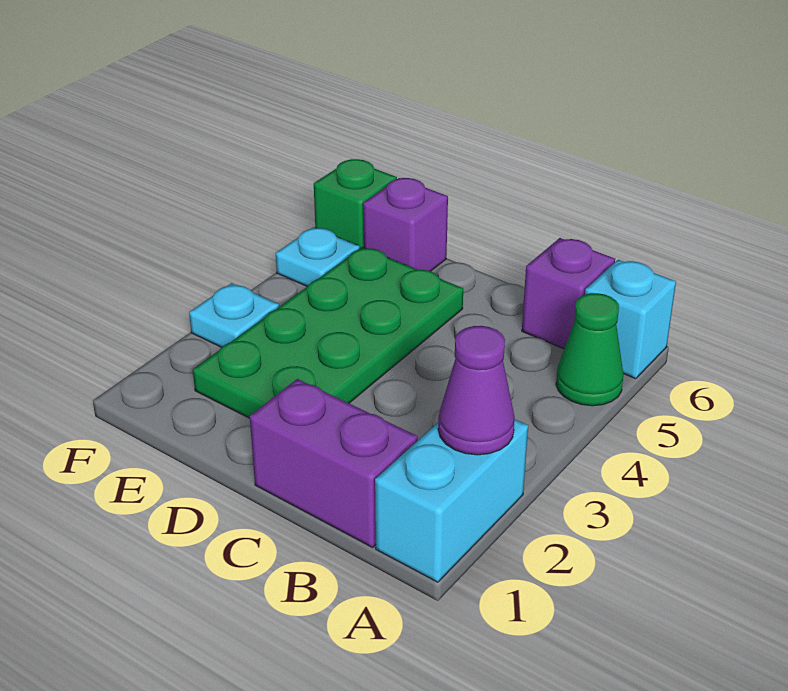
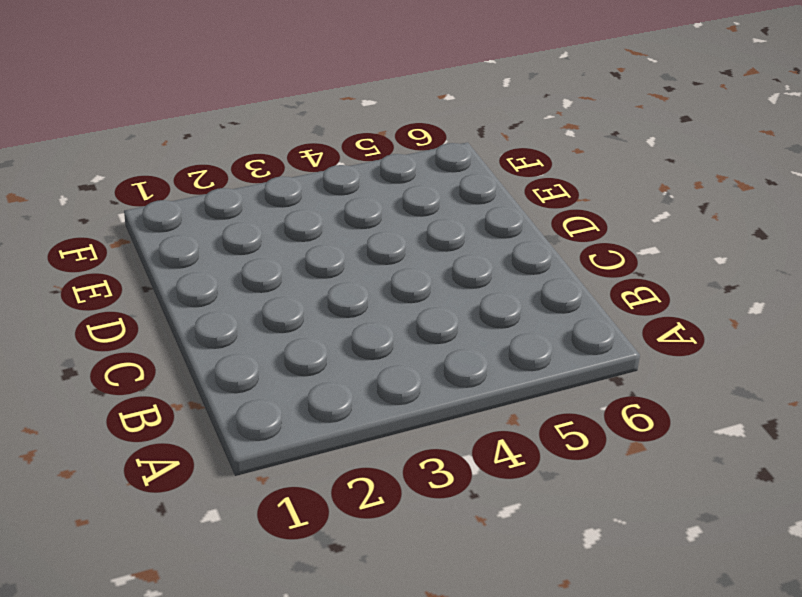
none -> cyan 1x2 brick [375,420,528,582]
none -> green 1x1 cone [556,293,623,406]

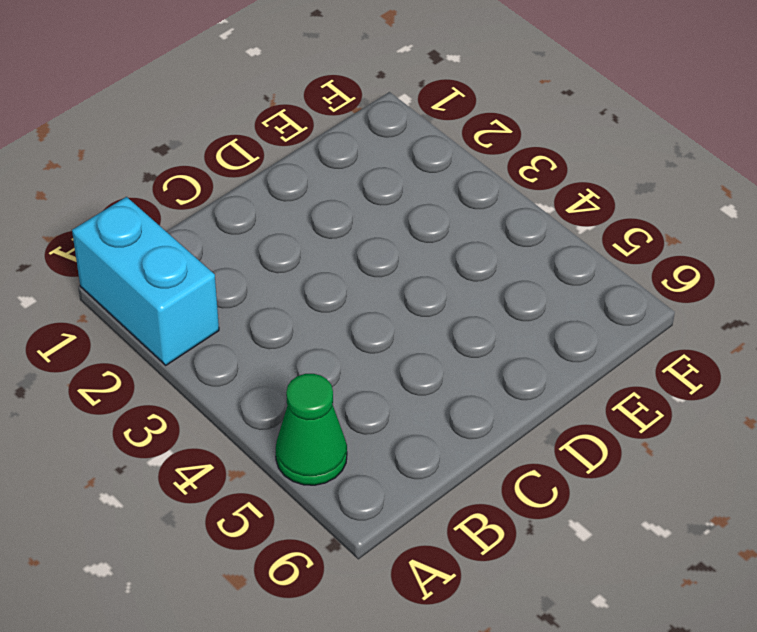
none -> cyan 1x1 brick [585,260,676,379]
none -> purple 1x2 brick [250,379,418,547]

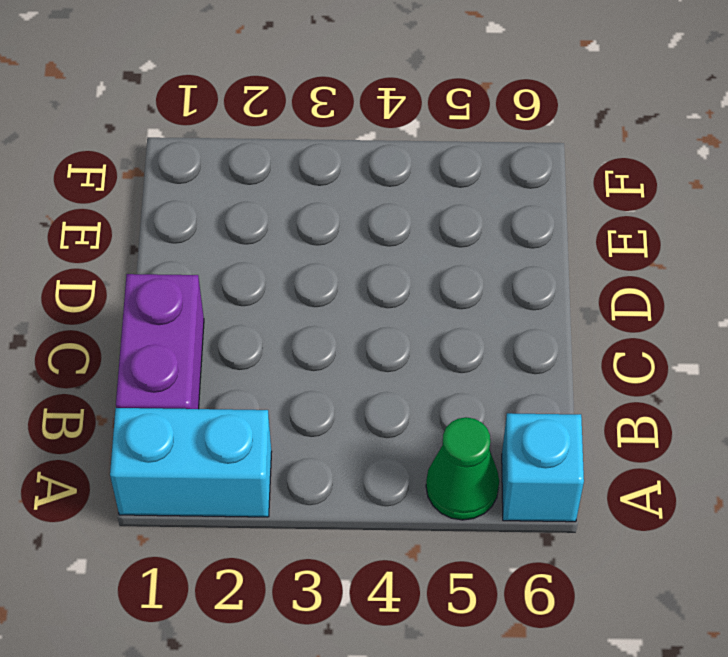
none -> purple 1x1 brick [522,238,615,349]
none -> green 2x4 plate [193,247,463,418]

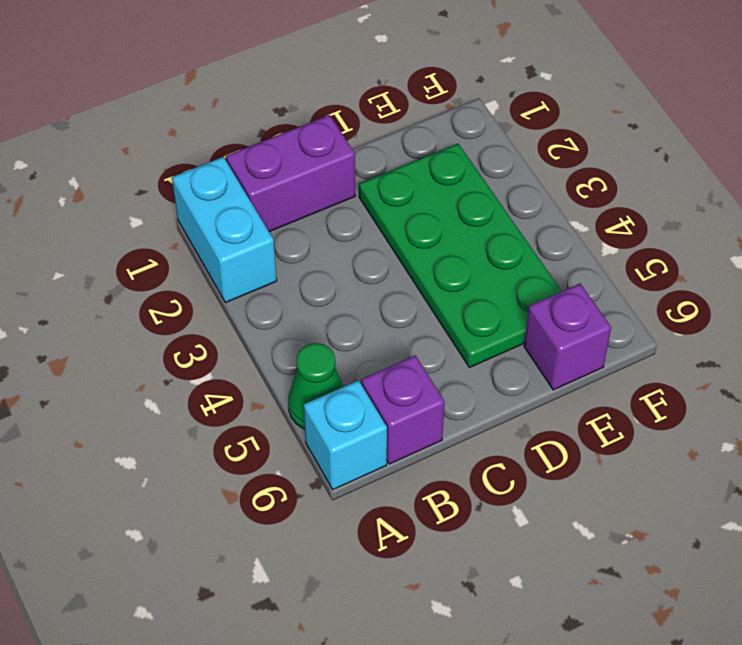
none -> cyan 1x1 plate [189,283,279,347]
none -> cyan 1x1 plate [276,227,360,287]

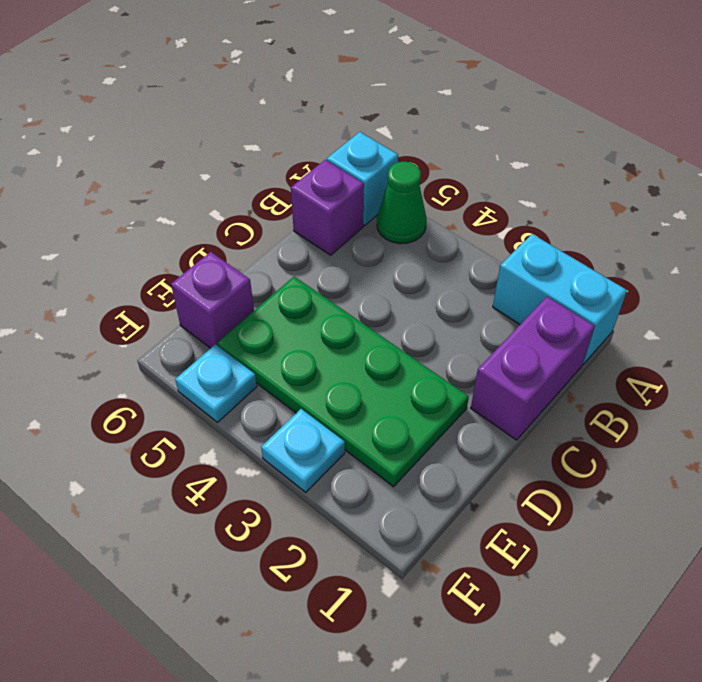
none -> green 1x1 brick [314,159,397,248]
none -> purple 1x1 cone [438,326,515,455]

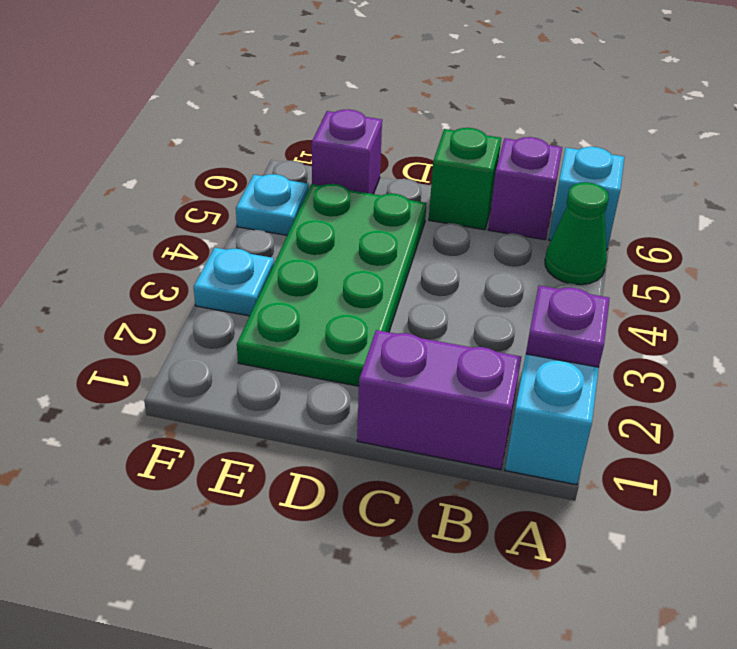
purple 1x1 plate [526,286,610,367] -> purple 1x1 cone [438,326,515,455]
green 1x1 brick [429,128,501,230] -> green 1x1 brick moved to [314,159,397,248]

